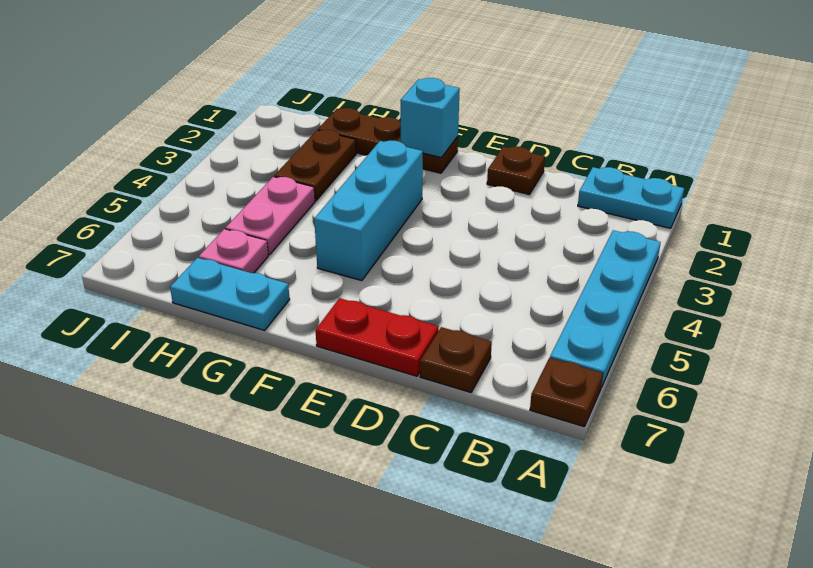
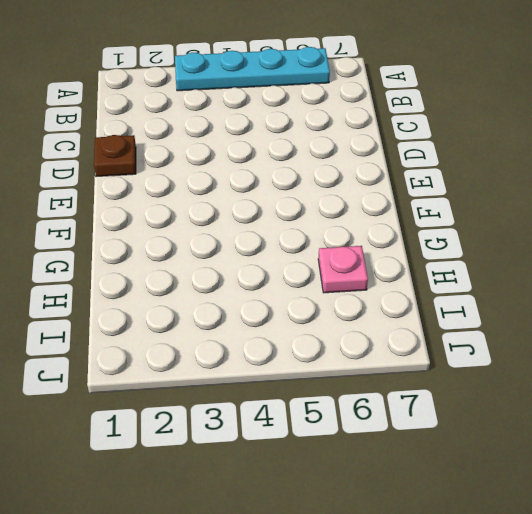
none -> cyan 1x2 plate [578,167,684,228]
none -> brown 1x1 plate [530,358,603,427]
none -> brown 1x1 plate [420,327,492,392]

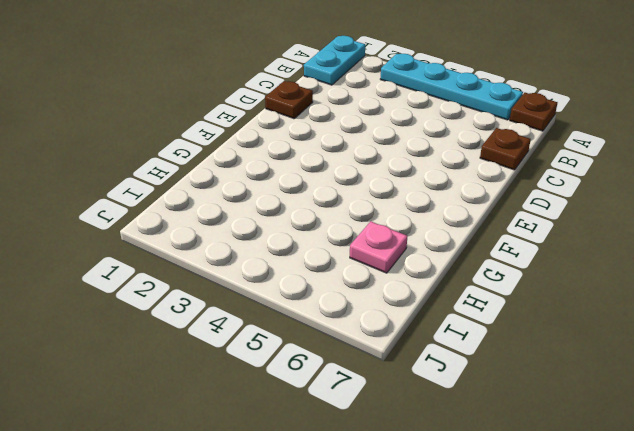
none -> red 1x2 plate [316,298,439,376]
none -> brown 1x3 plate [318,108,458,173]
none -> cyan 1x3 brick [314,141,423,281]

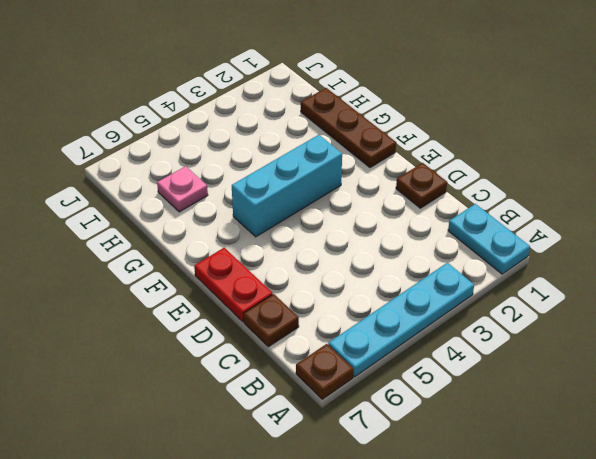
none -> cyan 1x2 plate [170,258,290,330]
none -> brown 1x2 plate [274,130,356,201]
none -> pink 1x2 plate [226,177,315,255]

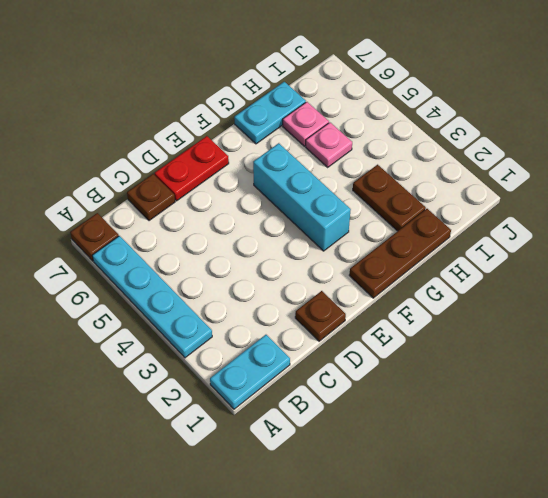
pink 1x1 plate [306,122,352,167] -> pink 1x2 plate [226,177,315,255]
none -> cyan 1x1 brick [400,78,460,158]

